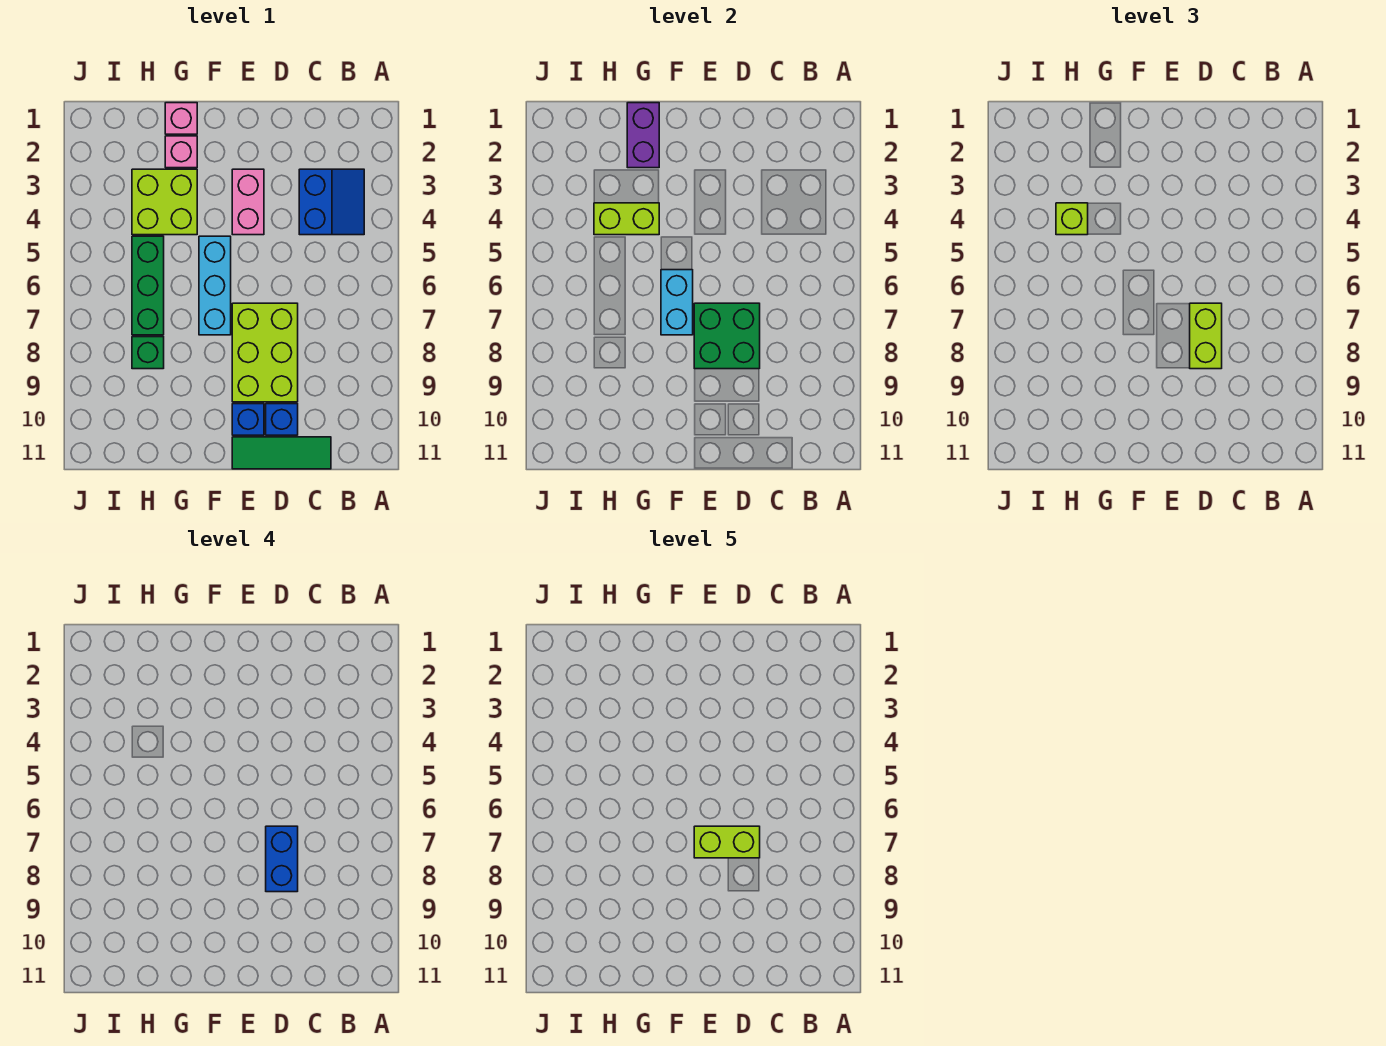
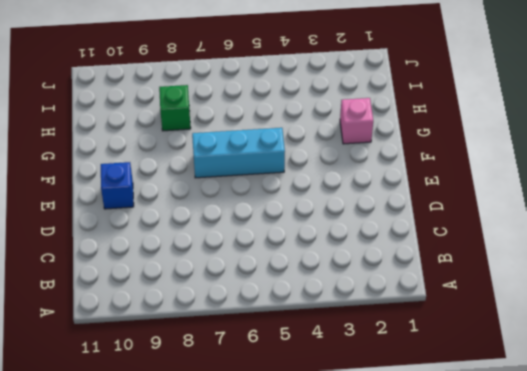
none -> blue 2x2 slope [299,169,364,235]
none -> green 1x3 tile [232,437,331,469]
none -> lime 2x3 brick [232,303,298,402]

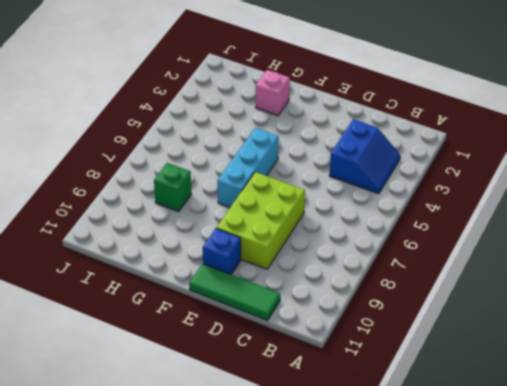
none -> blue 1x1 brick [266,404,298,435]
none -> pink 1x2 brick [232,169,264,235]
none -> pink 1x1 brick [165,103,197,134]

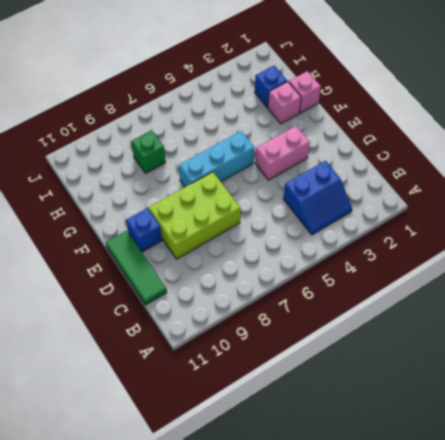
blue 1x1 brick [255,66,287,107] -> blue 1x1 brick moved to [266,404,298,435]
none -> lime 2x2 brick [132,169,197,235]
none -> green 1x3 brick [132,236,164,335]
none -> green 2x2 brick [694,303,760,369]

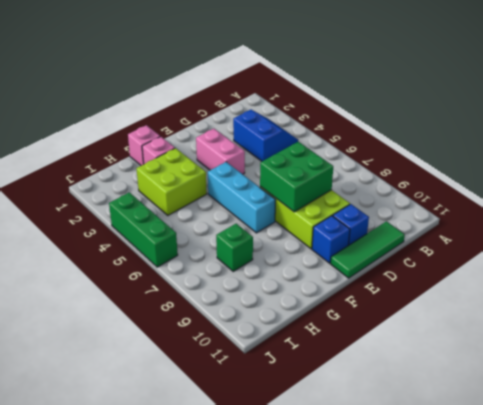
green 1x3 brick [109,192,178,267] -> green 1x3 brick moved to [132,236,164,335]
none -> cyan 1x2 brick [661,270,693,335]
none -> purple 1x2 brick [627,103,659,168]
none -> lime 1x2 brick [594,203,659,235]

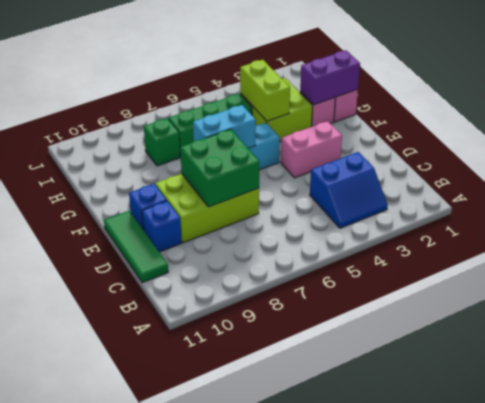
none -> lime 1x2 brick [1190,303,1222,369]
none -> lime 1x1 brick [1056,203,1088,235]
none -> blue 1x2 brick [266,826,298,892]

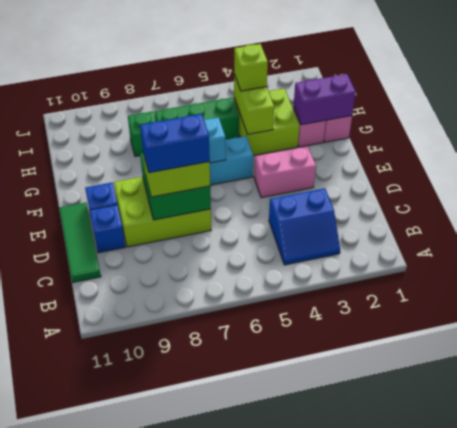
none -> lime 1x2 brick [694,826,760,858]

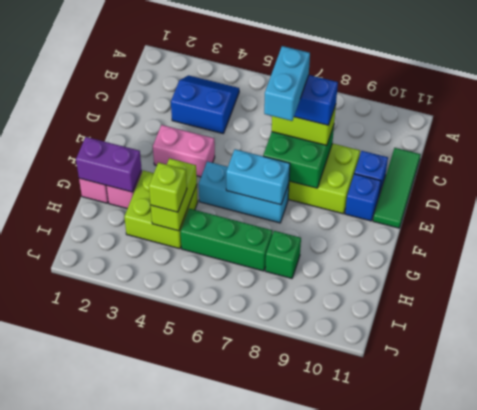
cyan 1x2 brick [264,46,310,121] -> lime 1x2 brick [694,826,760,858]

